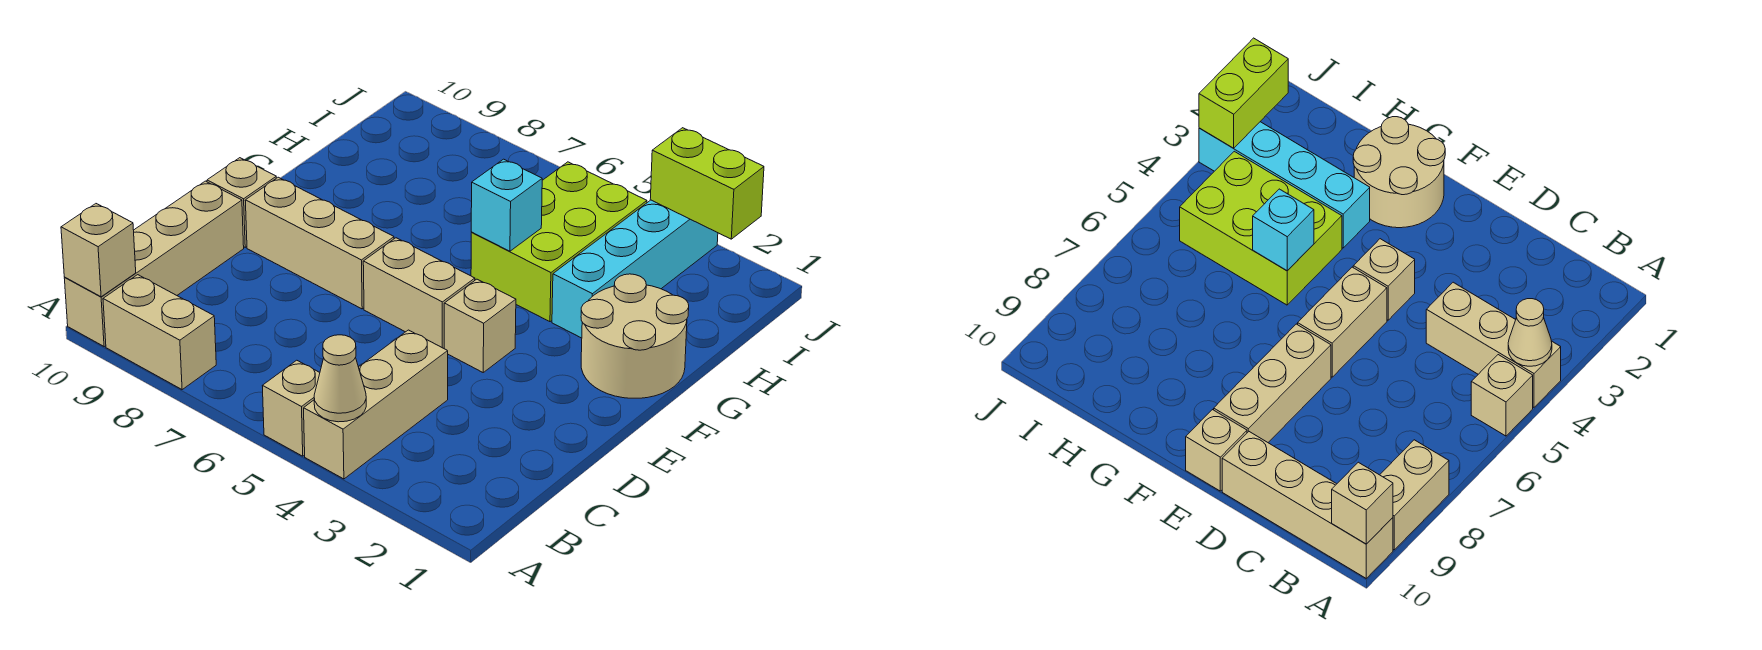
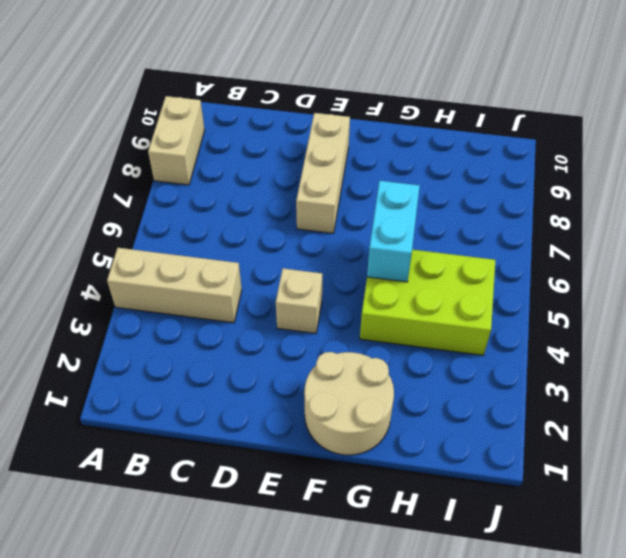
cyan 1x2 brick [367,181,420,282] -> cyan 1x1 brick [471,159,542,251]
none -> tan 1x1 brick [263,360,320,456]
none -> tan 1x4 brick [64,181,244,347]
none -> tan 1x2 brick [363,238,475,348]

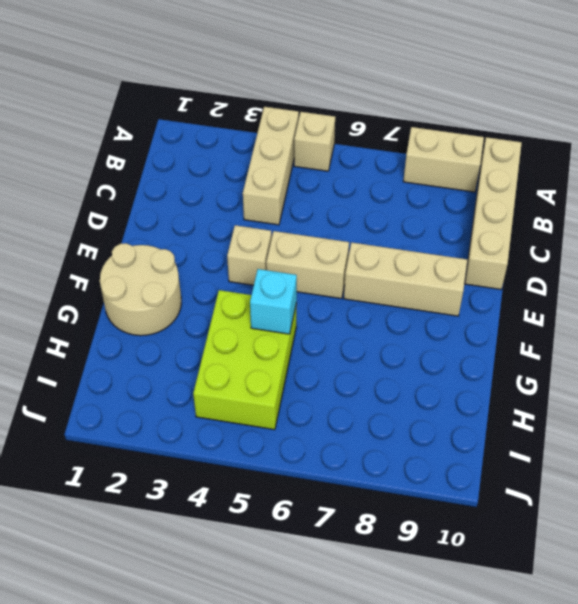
none -> tan 1x1 brick [207,158,276,247]
none -> cyan 1x4 brick [552,200,718,338]
none -> tan 1x1 cone [314,335,366,422]

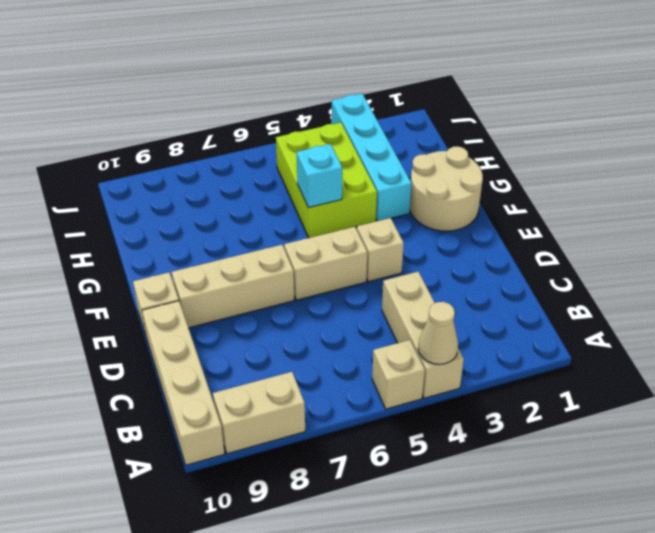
none -> tan 1x1 brick [61,204,136,297]
none -> lime 1x2 brick [650,128,764,239]

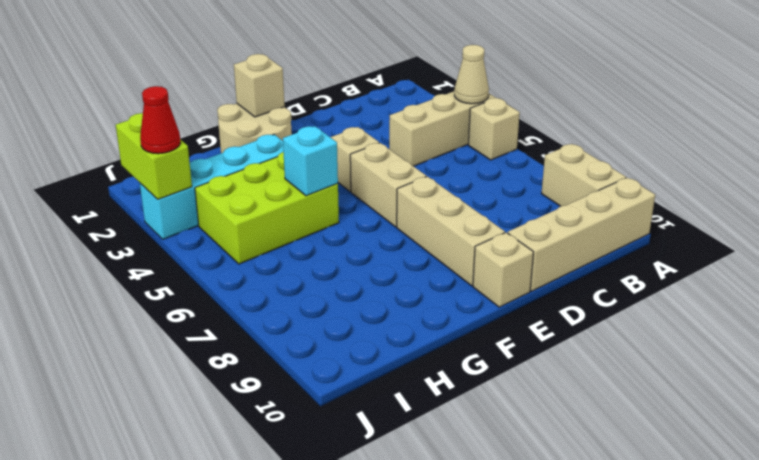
tan 1x1 brick [234,54,285,117] -> tan 1x1 brick moved to [61,204,136,297]
red 1x1 cone [140,86,180,154] -> none

